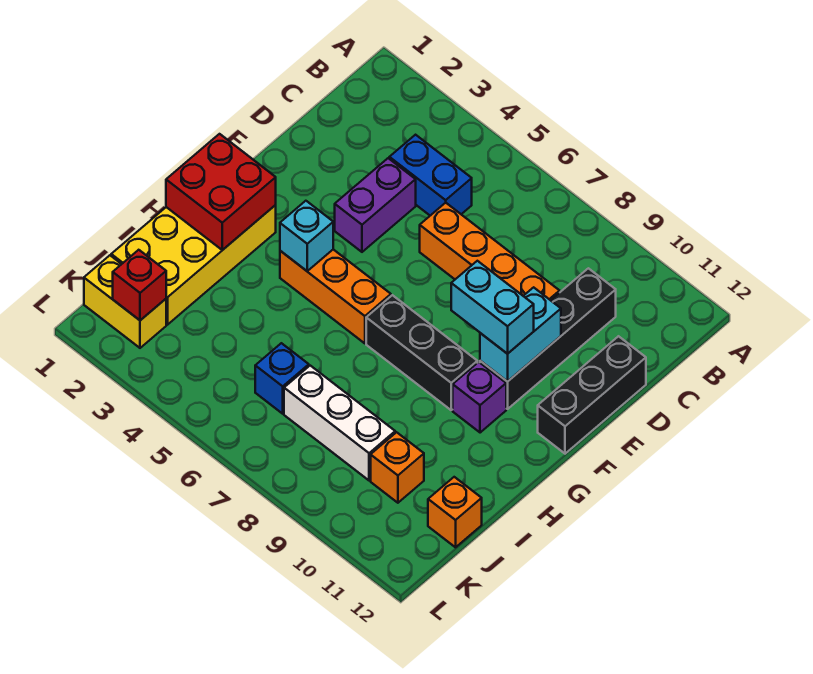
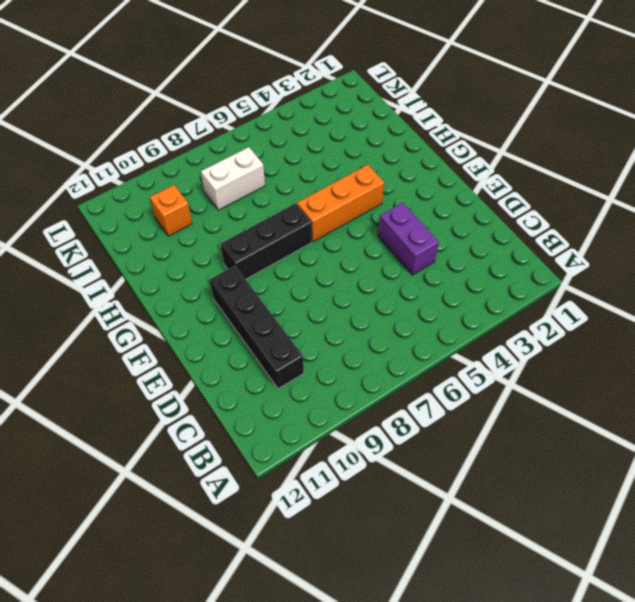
white 1x2 brick [201,147,265,210] -> white 1x3 brick [284,366,395,481]
none -> blue 1x2 brick [389,135,472,216]
none -> orange 1x4 brick [420,203,560,300]
none -> black 1x3 brick [538,336,646,454]

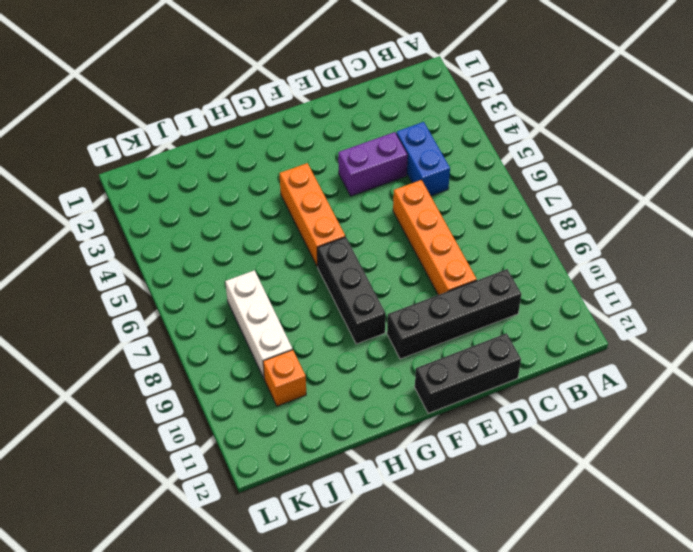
none -> yellow 2x4 brick [111,205,276,325]
none -> purple 1x1 brick [453,362,506,433]
none -> blue 1x1 brick [255,343,309,414]

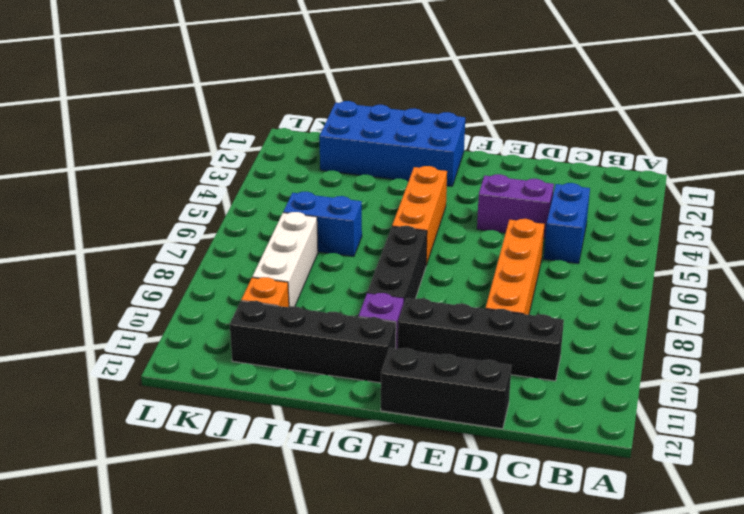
blue 2x4 brick [319,101,465,186] -> yellow 2x4 brick [111,205,276,325]
black 1x4 brick [230,301,396,383] -> none
blue 1x2 brick [283,192,362,256] -> blue 1x1 brick [255,343,309,414]
none -> orange 1x1 brick [428,477,482,547]
none -> yellow 1x2 brick [84,255,166,348]
none -> cyan 1x2 brick [480,287,561,382]

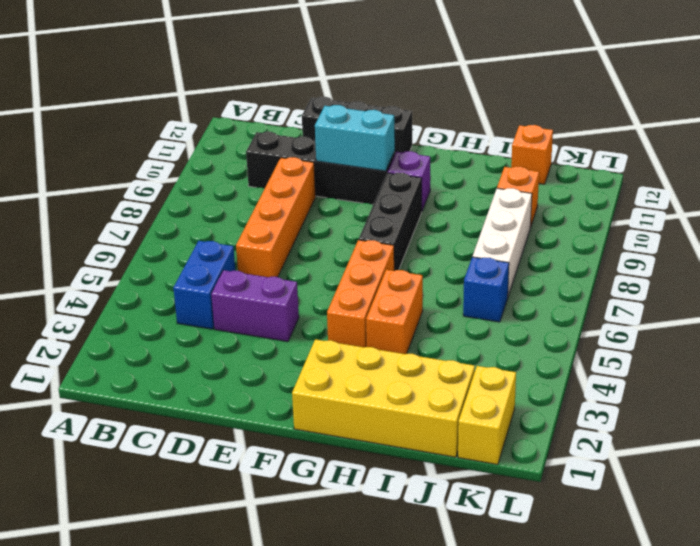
orange 1x2 brick [366,270,423,354] -> none
none -> red 2x2 brick [166,134,276,250]
none -> cyan 1x1 brick [280,201,333,271]
none -> red 1x1 brick [113,250,166,320]

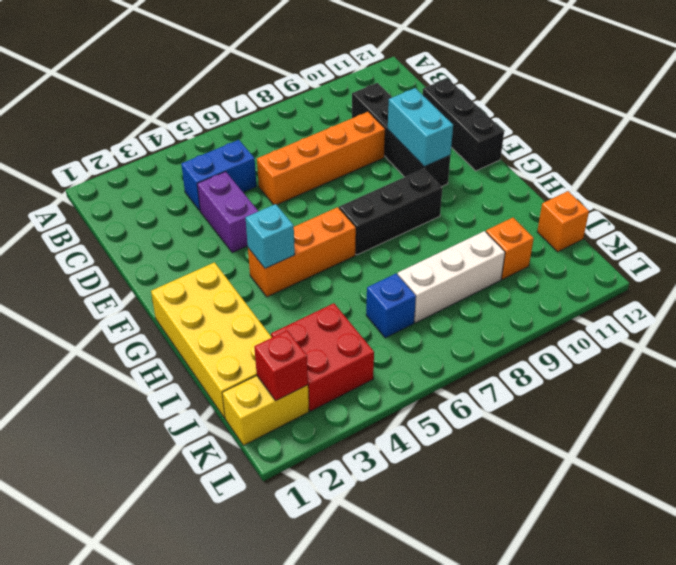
red 2x2 brick [271,303,374,411] -> red 2x2 brick moved to [166,134,276,250]
none -> purple 1x1 brick [453,362,506,433]
none -> cyan 1x2 brick [451,261,534,354]

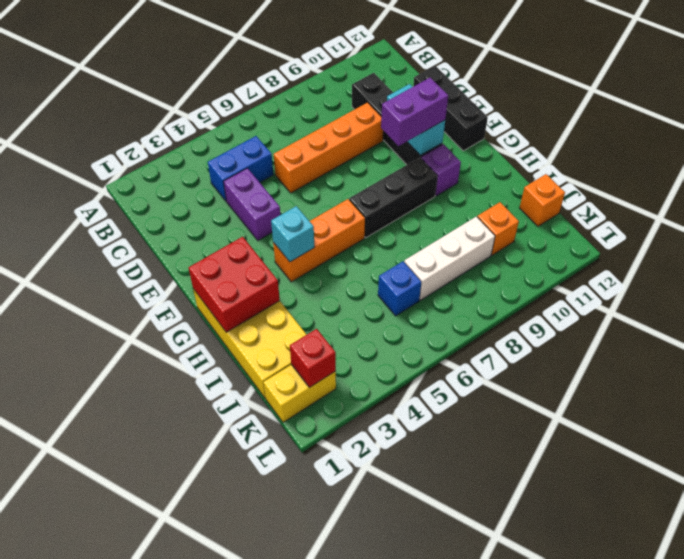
purple 1x2 brick [381,78,448,146] -> cyan 1x2 brick [451,261,534,354]

